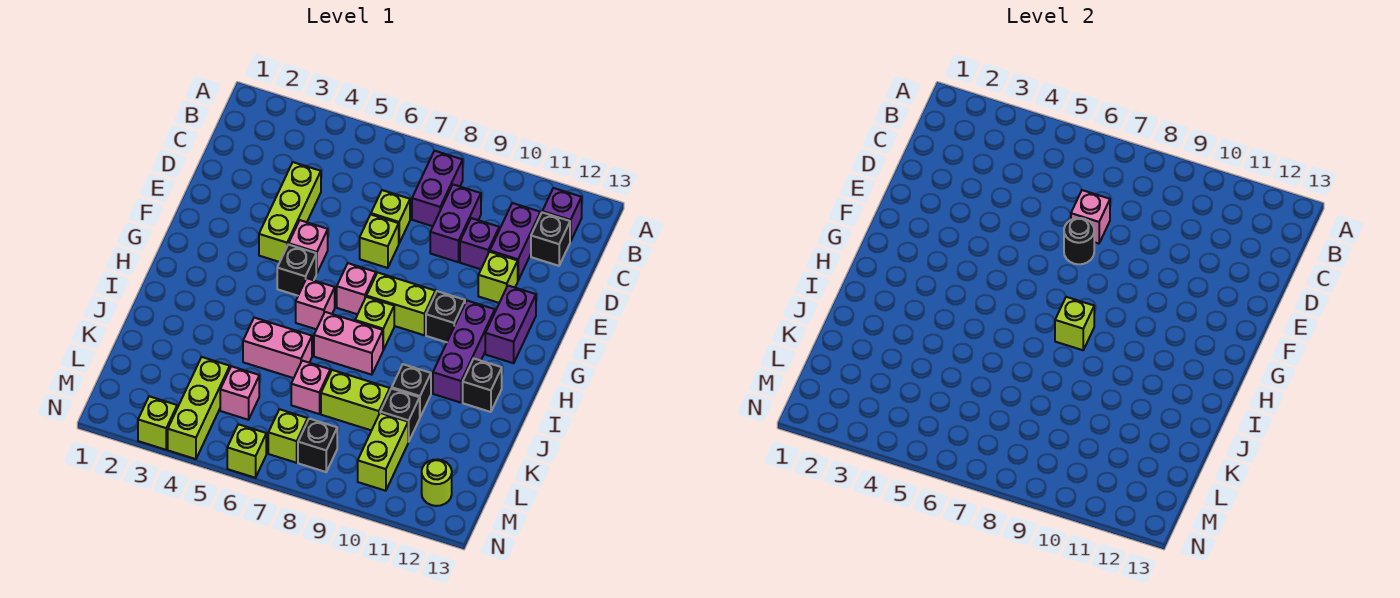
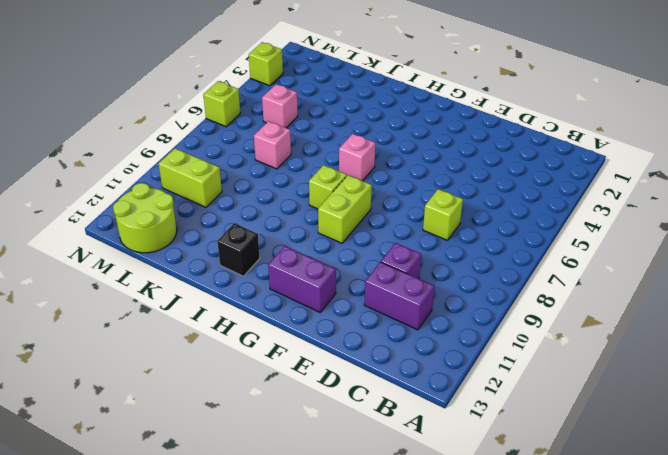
lime 2x2 round brick [113,183,177,253] -> lime 1x1 round brick [422,459,452,506]
none -> purple 1x2 brick [412,151,463,226]
none -> purple 1x1 brick [542,188,582,241]
none -> purple 1x2 brick [430,185,481,262]
none -> black 1x1 brick [531,212,570,266]

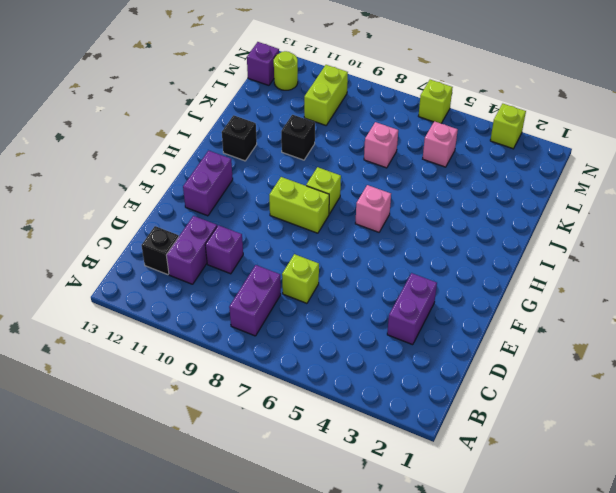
purple 1x2 brick [387,273,437,345] -> purple 1x2 brick moved to [430,185,481,262]
purple 1x1 brick [247,42,279,85] -> purple 1x1 brick moved to [542,188,582,241]
none -> lime 1x3 brick [259,162,321,262]
none -> lime 1x1 brick [360,214,399,268]
none -> lime 1x1 brick [478,252,518,303]
none -> pink 1x1 brick [289,220,328,274]

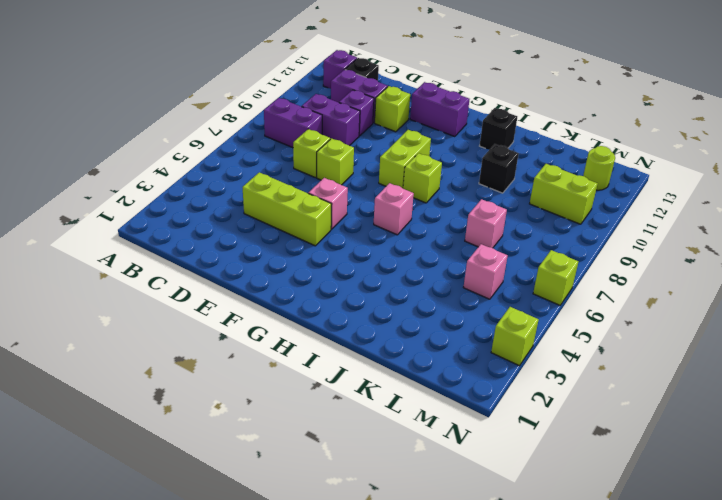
none -> black 1x1 brick [277,244,316,296]
none -> pink 1x1 brick [337,263,376,314]
none -> black 1x1 brick [426,291,465,342]
none -> purple 1x3 brick [433,300,495,403]

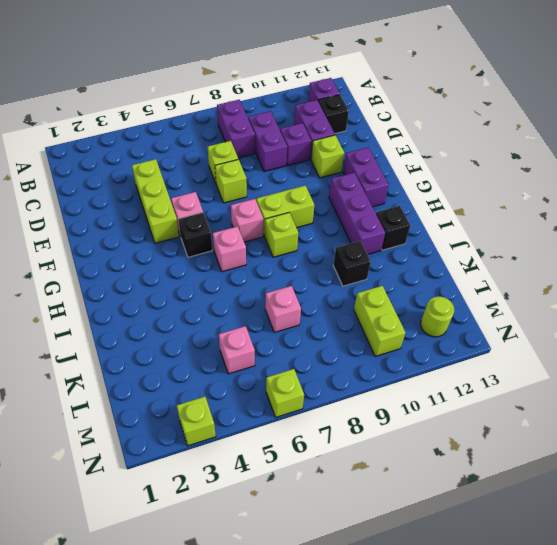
none -> black 1x1 brick [426,291,465,342]
none -> pink 1x2 brick [314,312,383,375]
none -> pink 1x2 brick [243,318,312,378]
none -> lime 1x2 brick [321,370,390,430]

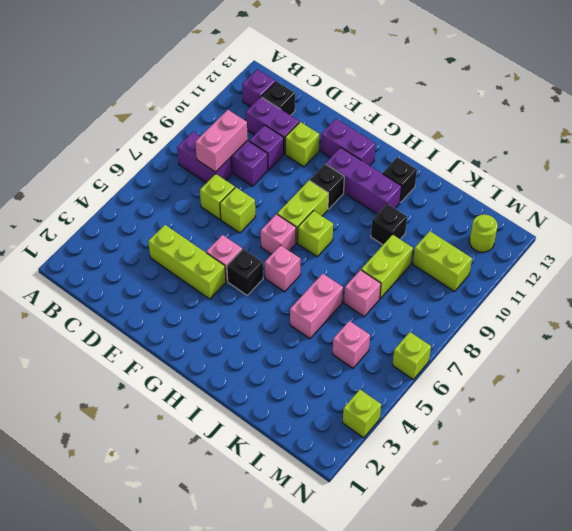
pink 1x2 brick [195,110,248,172] -> pink 1x2 brick moved to [314,312,383,375]
none -> black 1x1 brick [380,389,420,442]
none -> lime 1x3 brick [168,357,230,459]
none -> lime 1x1 brick [268,409,308,463]
none -> black 1x1 brick [298,419,337,472]

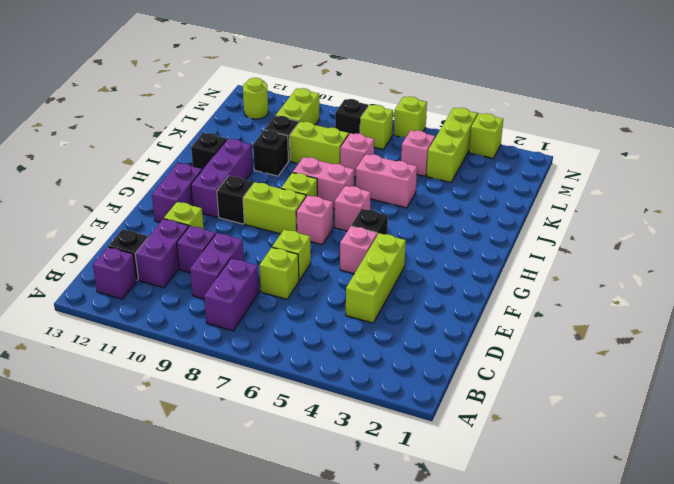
none -> pink 1x1 brick [1071,190,1110,244]
none -> black 1x1 round brick [1064,218,1094,264]
none -> lime 1x1 brick [1055,297,1094,350]

